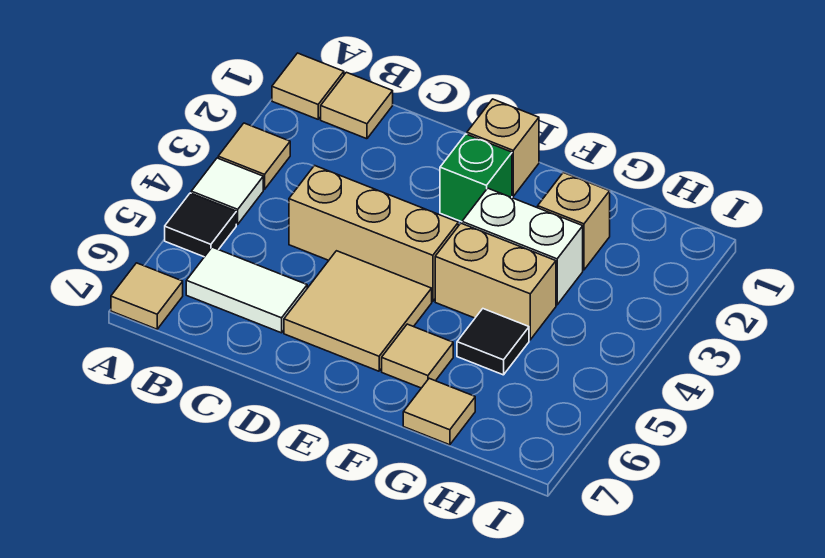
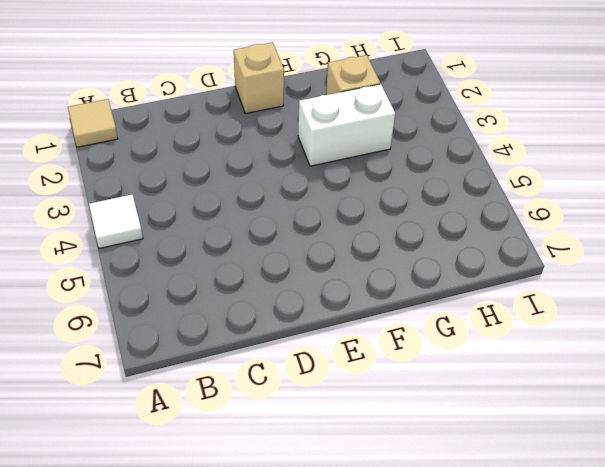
none -> tan 1x1 tile [218,123,290,189]
none -> black 1x1 tile [165,193,236,257]
none -> tan 1x1 tile [111,263,183,329]

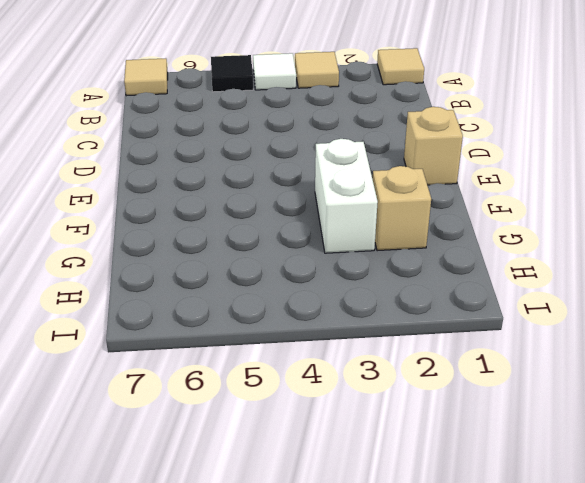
none -> tan 1x1 tile [321,72,393,139]
none -> white 1x2 tile [186,247,307,333]
none -> tan 1x3 brick [289,166,458,301]

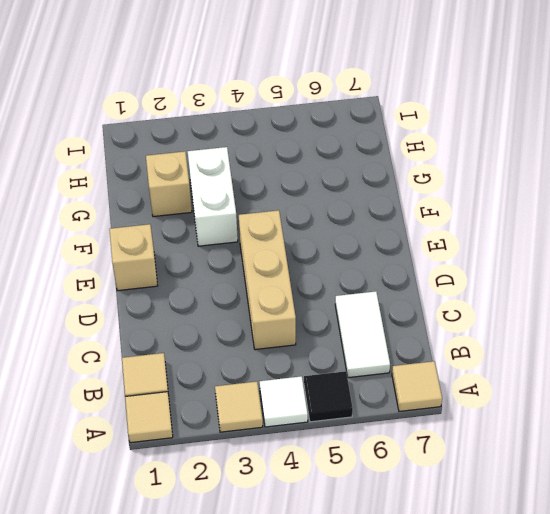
none -> tan 2x2 tile [284,251,432,371]
none -> green 1x1 brick [440,134,512,222]
none -> tan 1x2 brick [435,223,556,340]

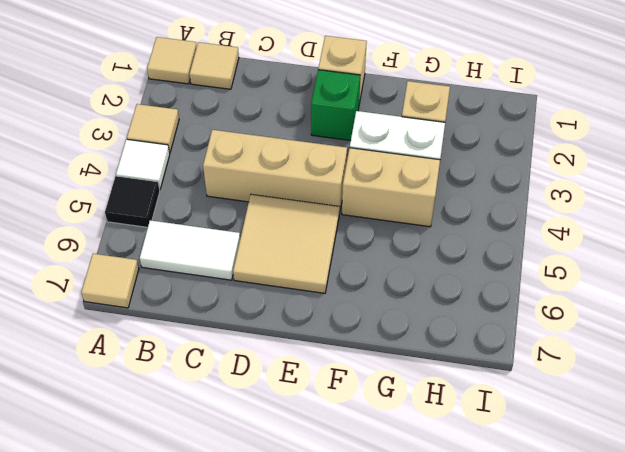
none -> tan 1x1 tile [382,324,453,388]
none -> black 1x1 tile [457,309,529,375]
none -> tan 1x1 tile [403,378,475,445]

